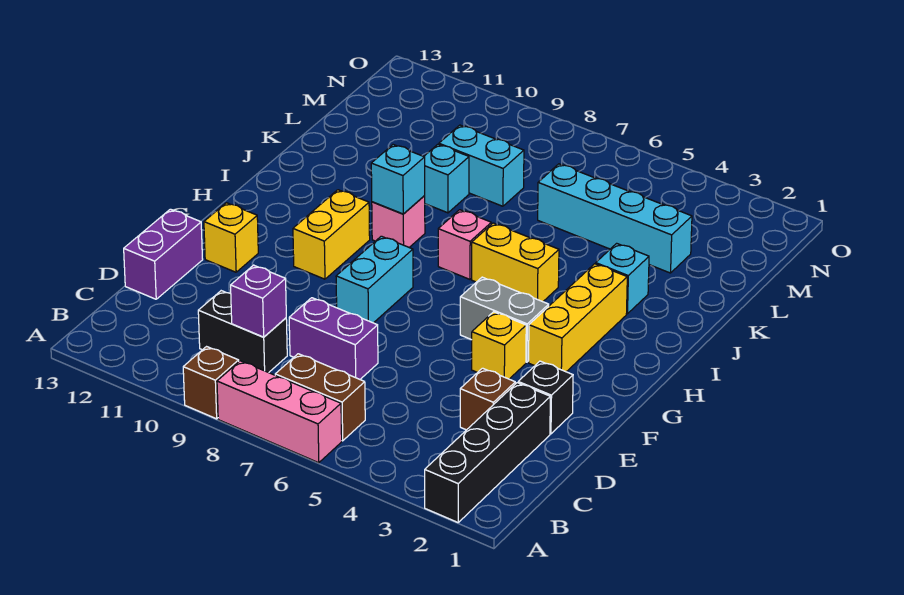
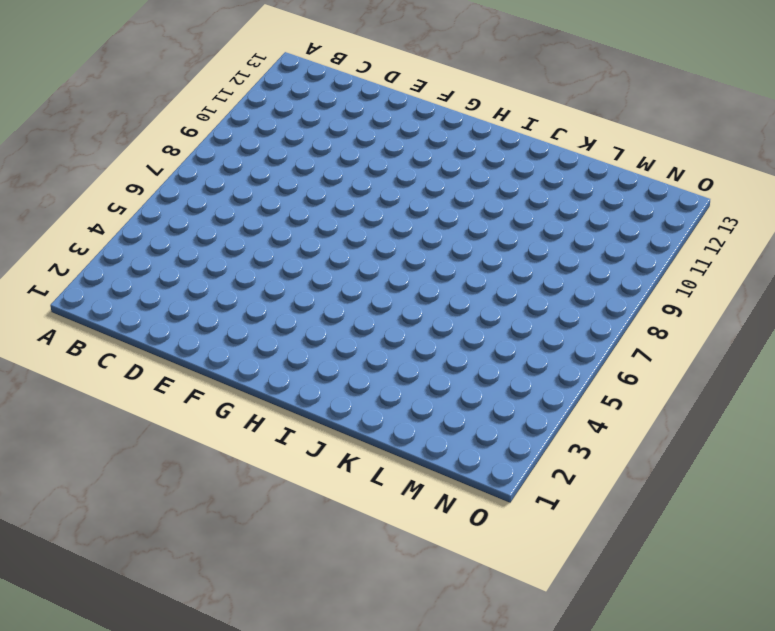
none -> black 1x4 brick [425,383,550,522]
none -> pink 1x3 brick [217,361,342,463]
none -> brown 1x1 brick [183,347,239,419]

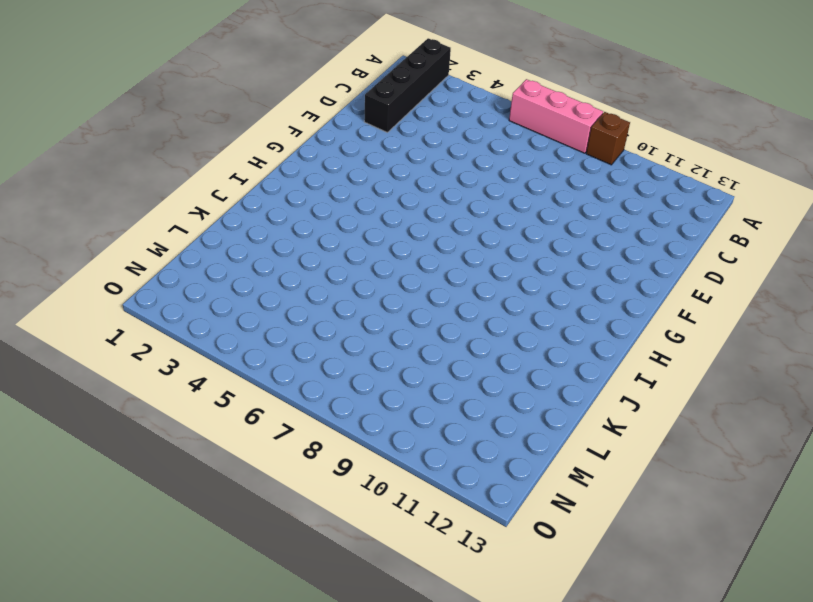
none -> brown 1x2 brick [275,354,365,441]
none -> black 1x2 brick [198,291,287,373]
none -> brown 1x1 brick [460,368,515,430]

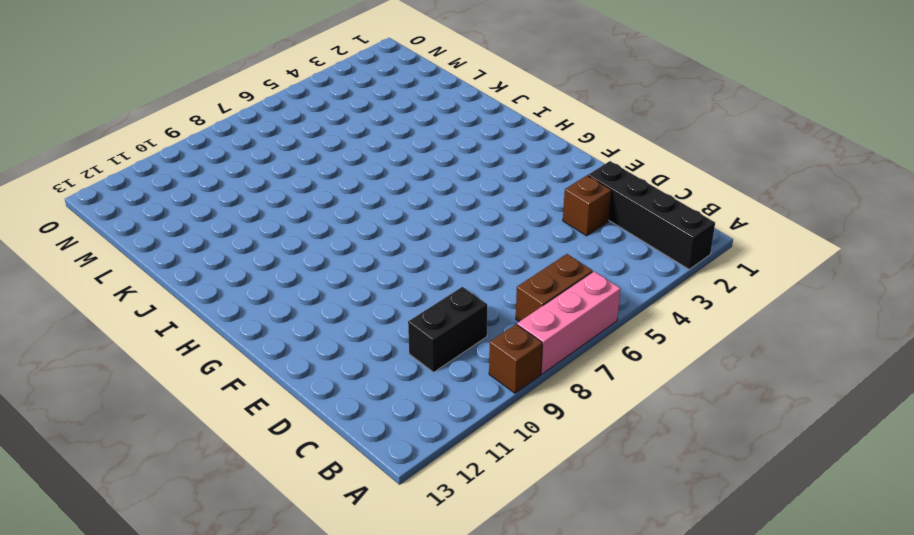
none -> purple 1x2 brick [289,298,378,379]
none -> purple 1x2 brick [124,209,203,299]
none -> black 1x1 brick [518,361,573,434]

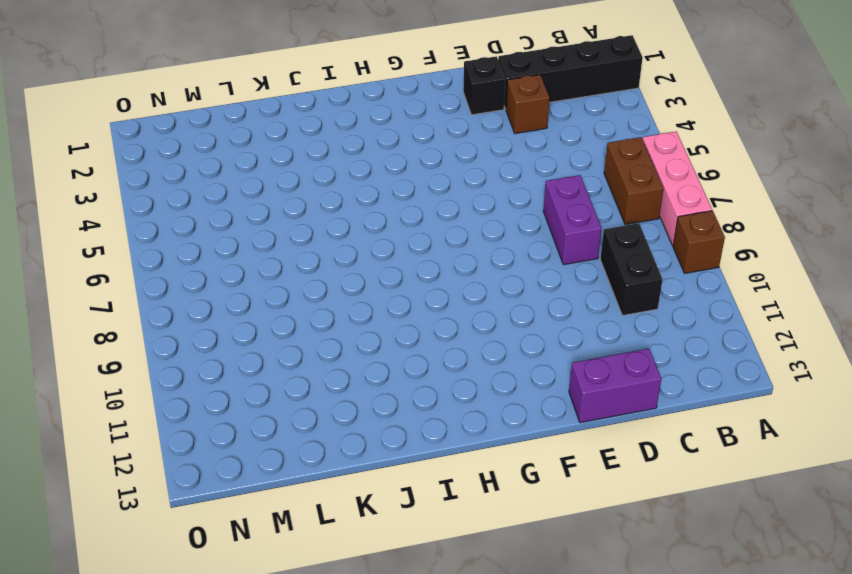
none -> yellow 1x1 brick [472,312,526,379]
none -> cyan 1x2 brick [336,236,413,323]
none -> yellow 1x1 brick [204,203,258,272]

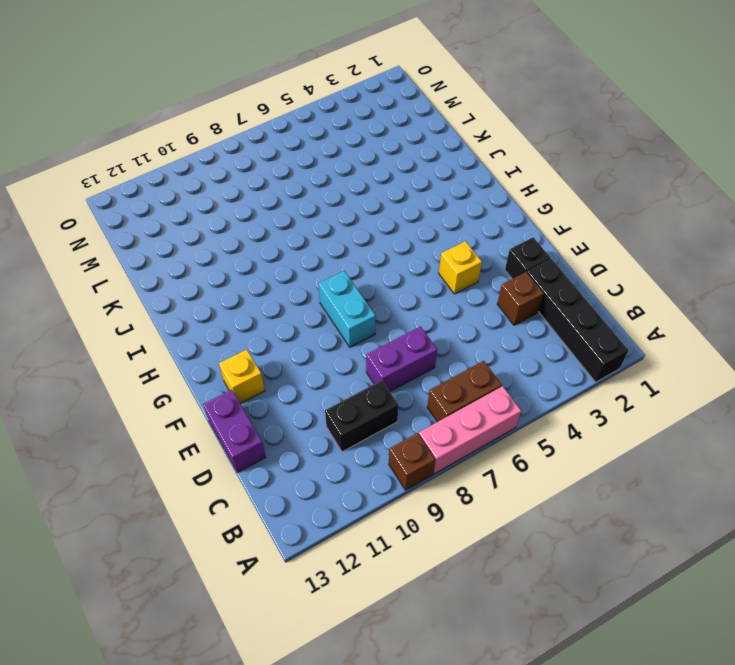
none -> yellow 1x3 brick [529,264,627,372]
none -> grey 1x2 brick [460,277,549,362]
none -> yellow 1x2 brick [293,190,370,279]

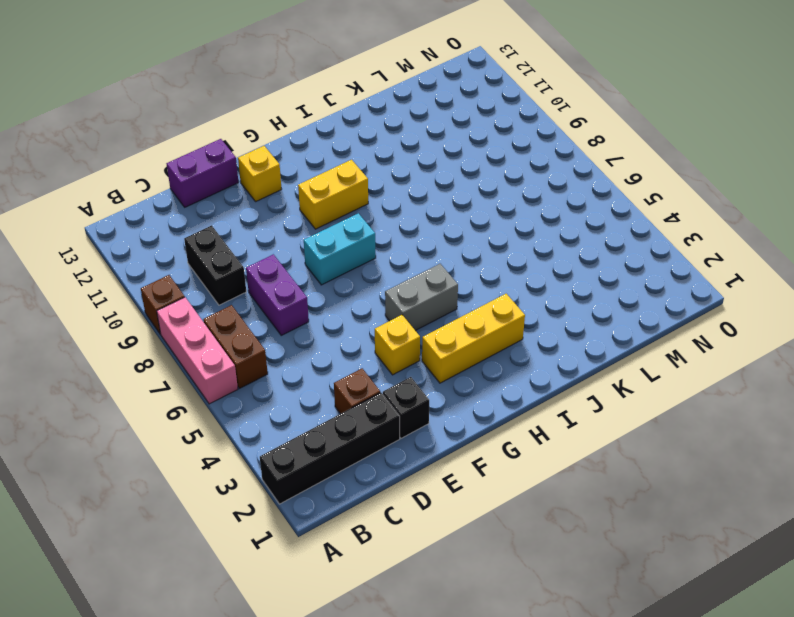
grey 1x2 brick [385,264,458,331] -> grey 1x2 brick turned to [460,277,549,362]
none -> yellow 1x2 brick [472,223,559,302]
none -> pink 1x1 brick [438,210,491,279]
none -> pink 1x1 brick [372,196,425,247]

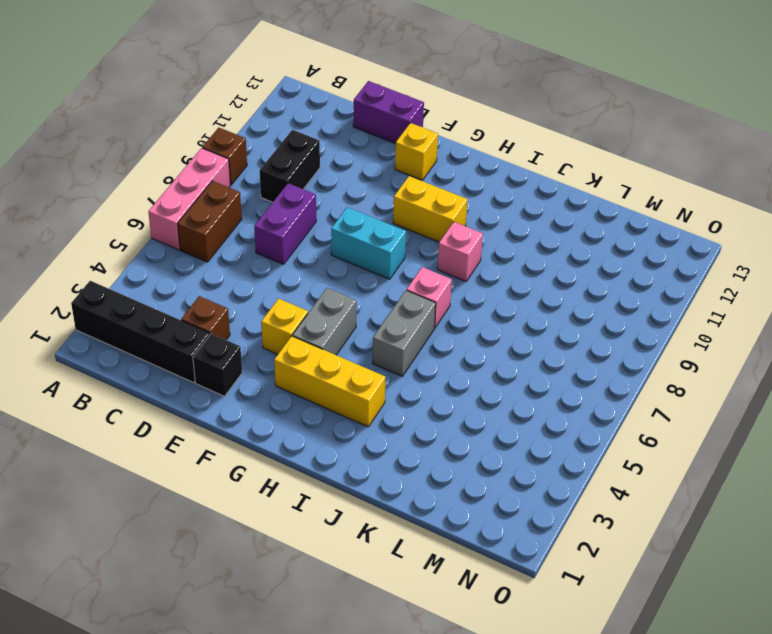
grey 1x2 brick [373,290,436,376] -> yellow 1x2 brick [472,223,559,302]
none -> cyan 1x1 brick [596,243,649,314]
none -> cyan 1x1 brick [424,144,469,213]
none -> cyan 1x4 brick [538,164,692,273]

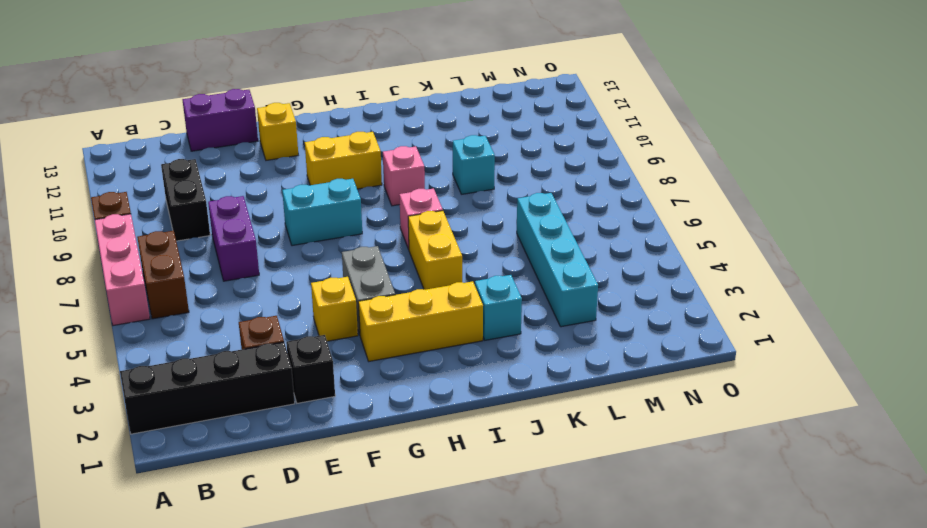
none -> cyan 1x2 brick [439,125,524,206]
none -> purple 1x1 brick [231,265,286,337]
none -> cyan 1x1 brick [371,145,425,214]

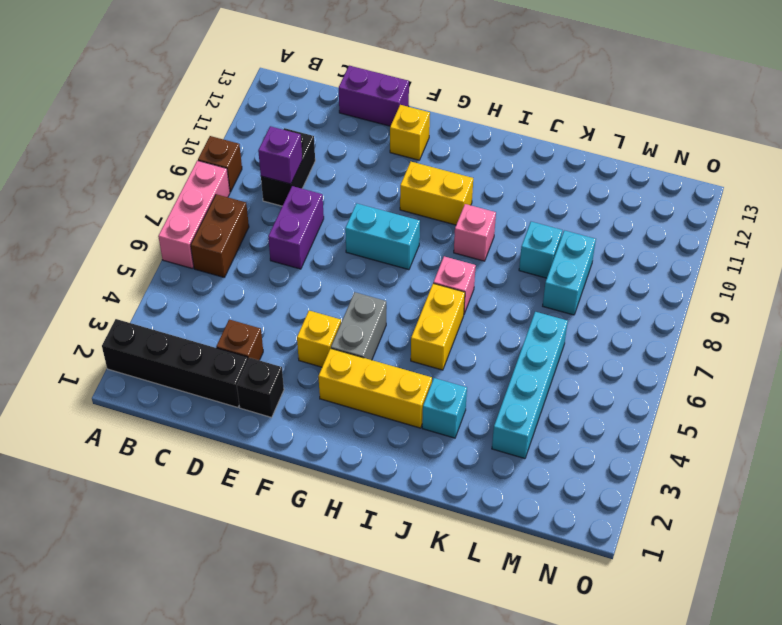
none -> cyan 1x1 brick [371,145,425,214]

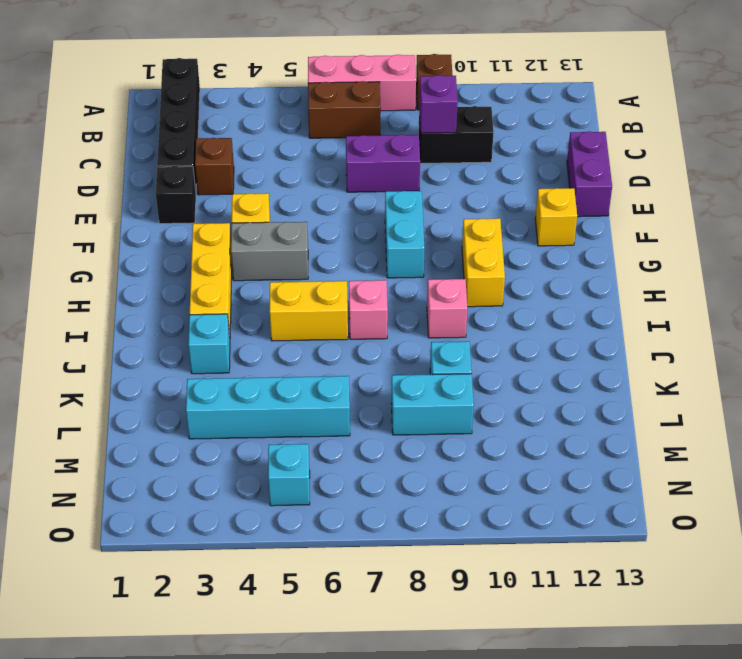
cyan 1x1 brick [268,444,310,506] -> cyan 1x1 brick moved to [371,145,425,214]

